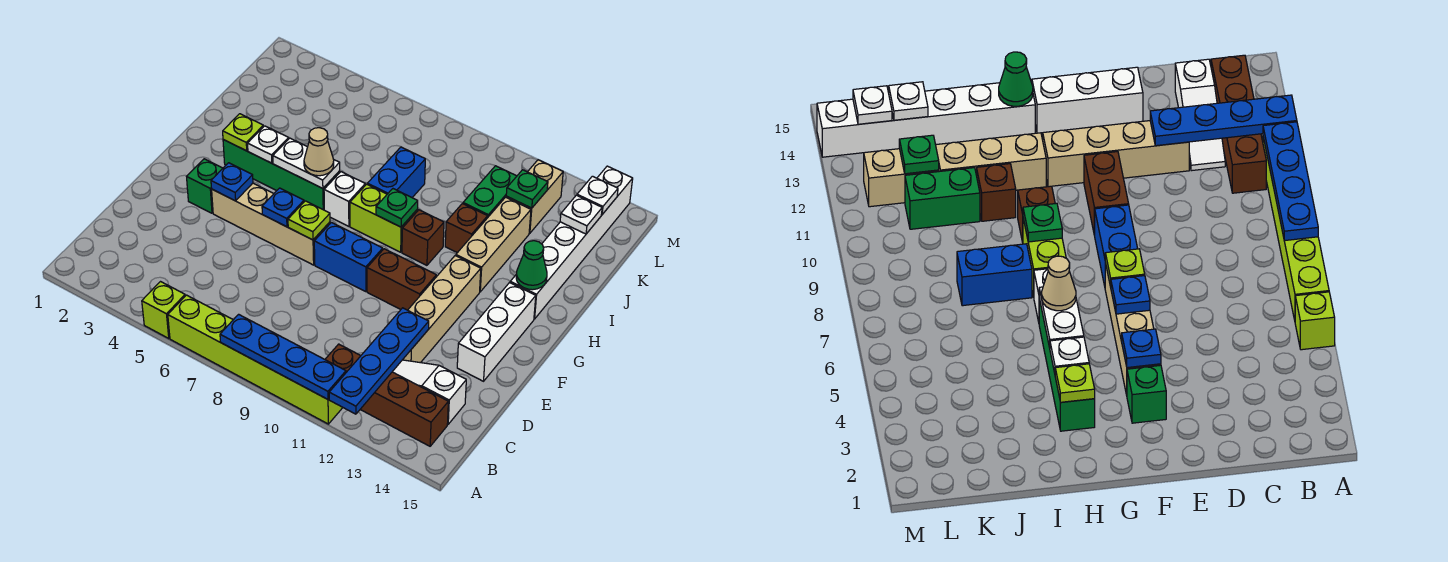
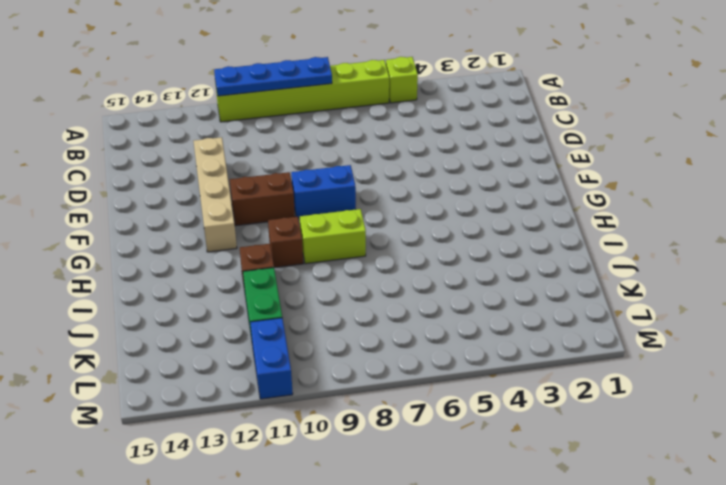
blue 1x2 brick [250,318,293,399] -> blue 1x2 brick moved to [367,147,425,197]
none -> brown 1x4 brick [325,344,448,446]
none -> white 1x3 slope [393,360,466,424]
none -> white 1x3 brick [457,283,536,381]
none -> green 1x1 brick [187,159,223,213]

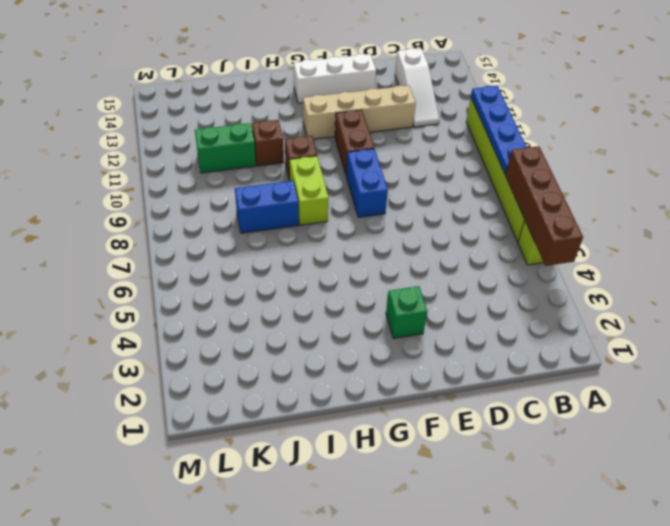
brown 1x4 brick [505,146,583,266] -> brown 1x4 brick moved to [325,344,448,446]
none -> tan 1x4 brick [212,183,330,265]
none -> green 1x4 brick [223,140,340,210]
none -> white 1x1 brick [324,172,365,226]
none -> tan 1x3 brick [456,197,531,292]

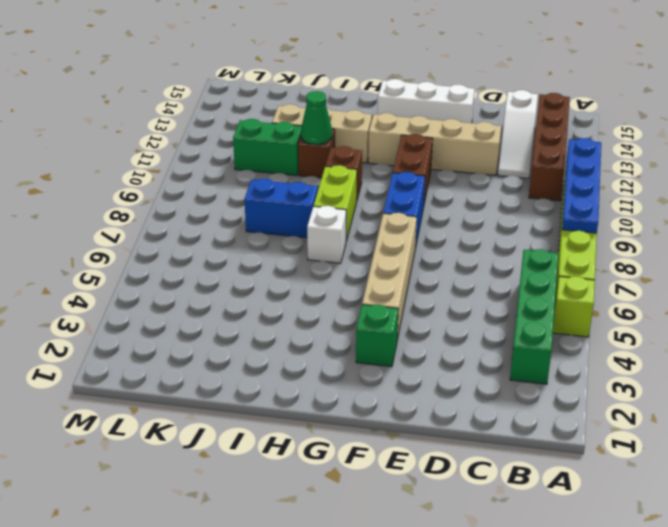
green 1x4 brick [510,249,559,384] -> green 1x4 brick moved to [223,140,340,210]
green 1x1 cone [301,91,332,145] -> green 1x1 cone moved to [516,241,547,290]
none -> white 1x6 brick [510,166,633,319]
none -> tan 1x2 brick [506,160,563,233]
none -> blue 1x4 plate [329,308,429,414]
none -> blue 1x1 plate [211,163,253,201]

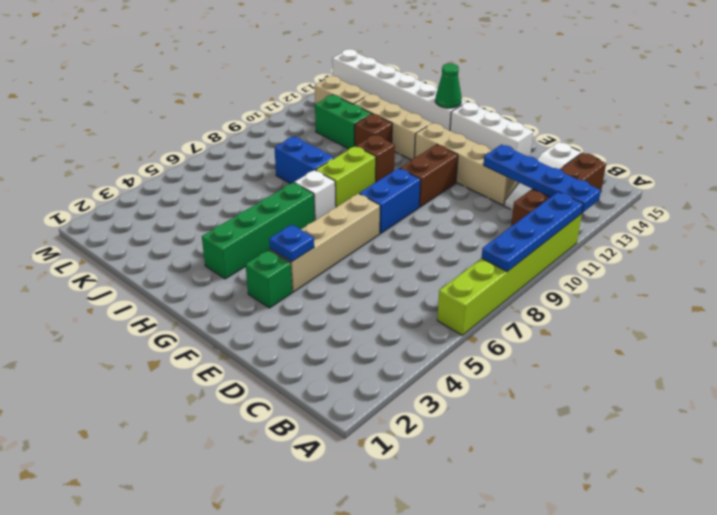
none -> lime 1x1 brick [142,282,185,338]
none -> blue 1x1 plate [262,188,304,227]
none -> lime 1x1 plate [288,201,330,240]
none -> lime 1x1 plate [223,114,263,151]

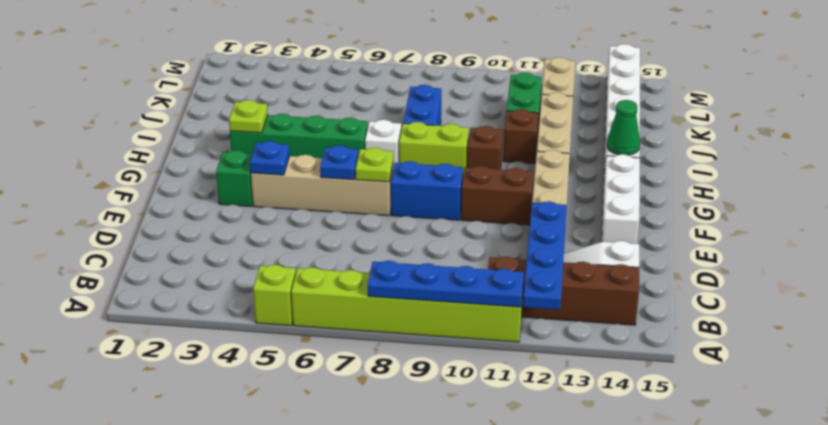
none -> white 1x1 plate [248,126,289,163]
none -> white 1x2 plate [273,138,340,189]
none -> green 1x1 plate [376,189,418,227]
none -> green 1x1 plate [506,170,548,208]

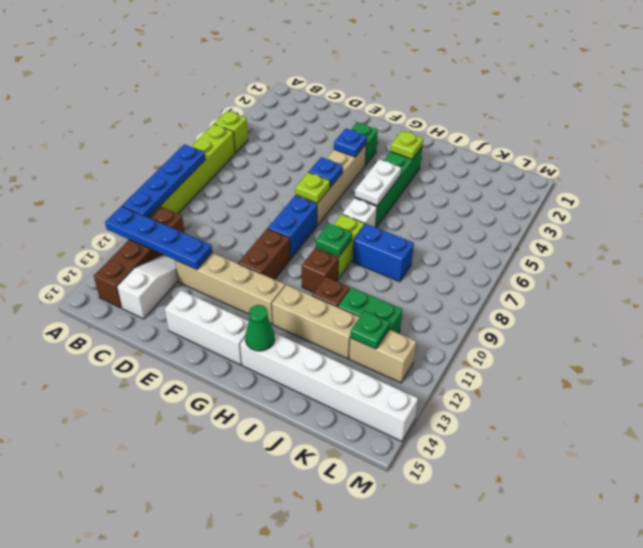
none -> white 1x1 plate [248,126,289,163]
none -> white 1x1 plate [560,195,602,234]
none -> white 1x1 plate [577,176,618,214]
none -> tan 1x1 cone [304,128,334,176]

